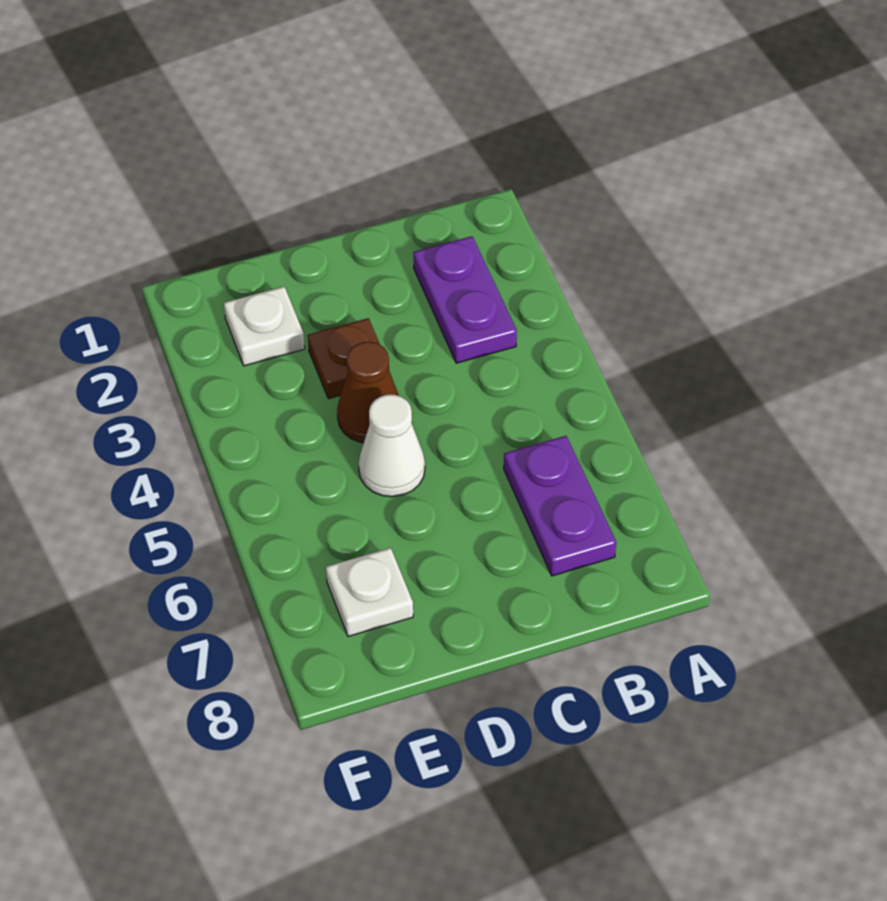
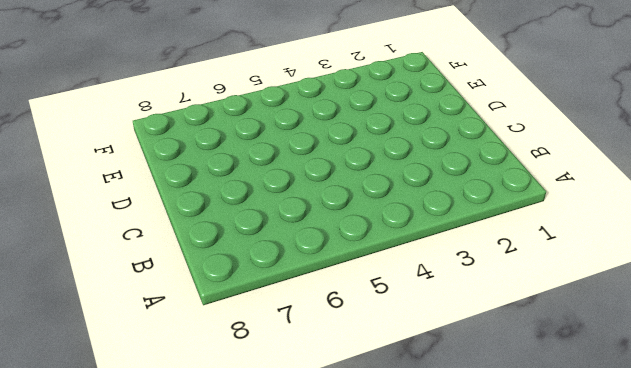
none -> purple 1x2 plate [413,236,517,363]
none -> purple 1x2 plate [504,436,616,576]

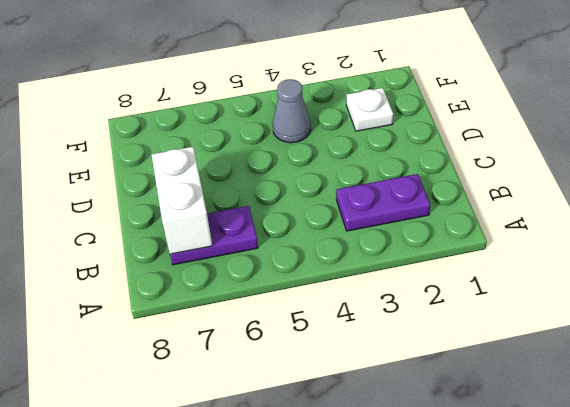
white 1x2 brick [151,147,212,254] -> none
grey 1x1 cone [273,79,311,143] -> none
none -> brown 1x1 plate [308,318,380,399]
none -> brown 1x1 cone [337,342,399,443]

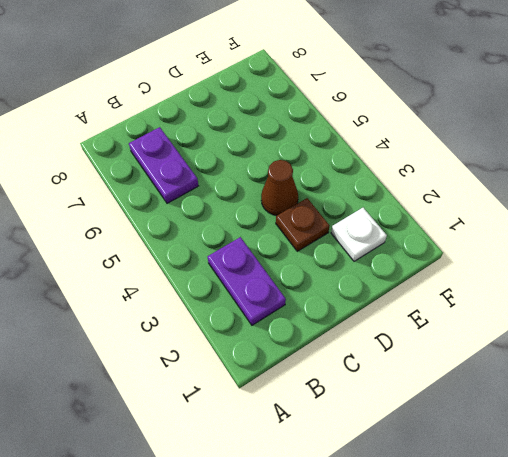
none -> white 1x1 cone [359,395,425,497]
none -> white 1x1 plate [326,548,413,636]

